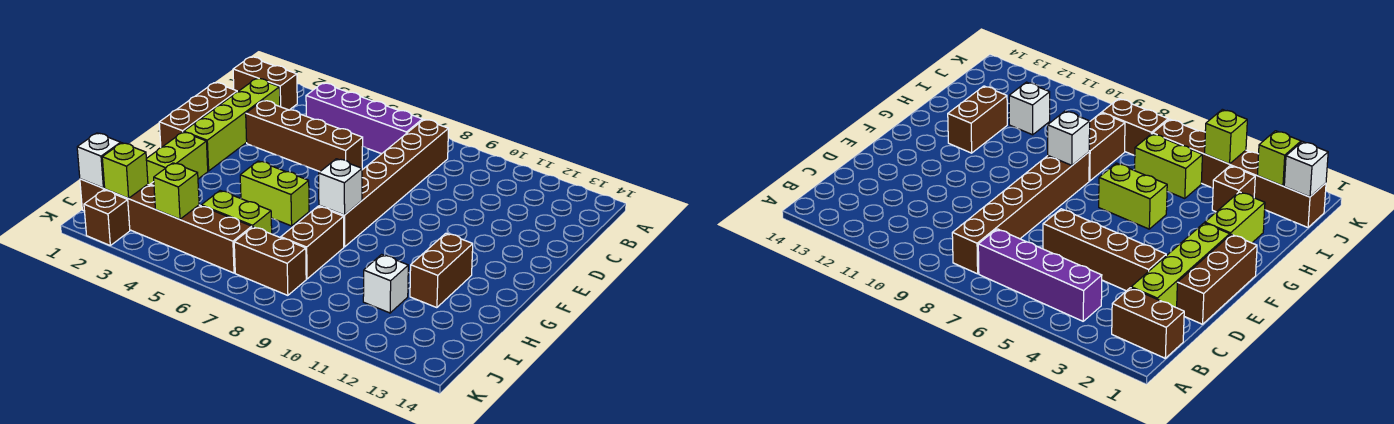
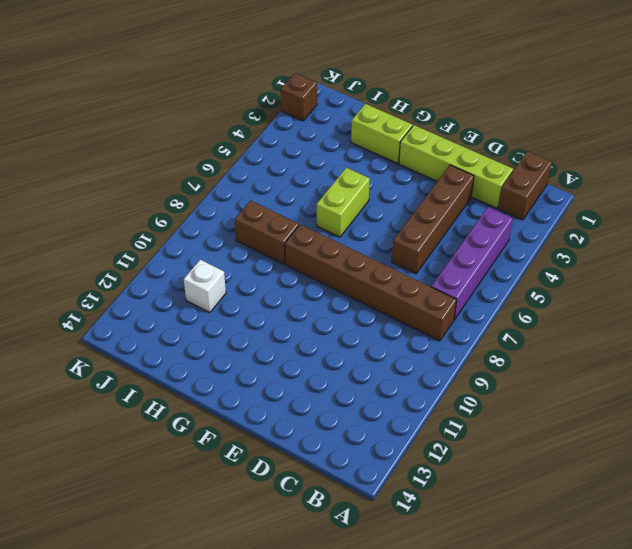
none -> brown 1x3 brick [159,83,237,148]
none -> brown 1x2 brick [410,233,473,308]
none -> brown 1x1 brick [1212,166,1255,212]

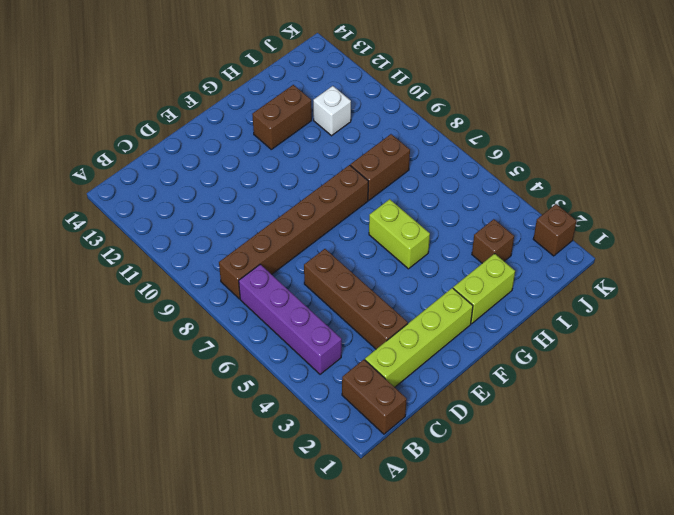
none -> brown 1x3 brick [159,83,237,148]
none -> lime 1x2 brick [201,191,272,234]
none -> brown 1x6 brick [80,179,252,273]

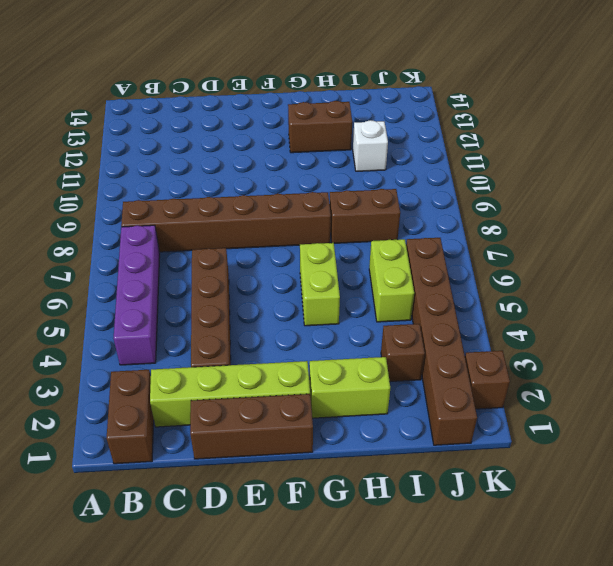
none -> brown 1x2 brick [234,227,306,295]
none -> white 1x1 brick [319,159,362,215]
none -> white 1x1 brick [77,133,121,188]

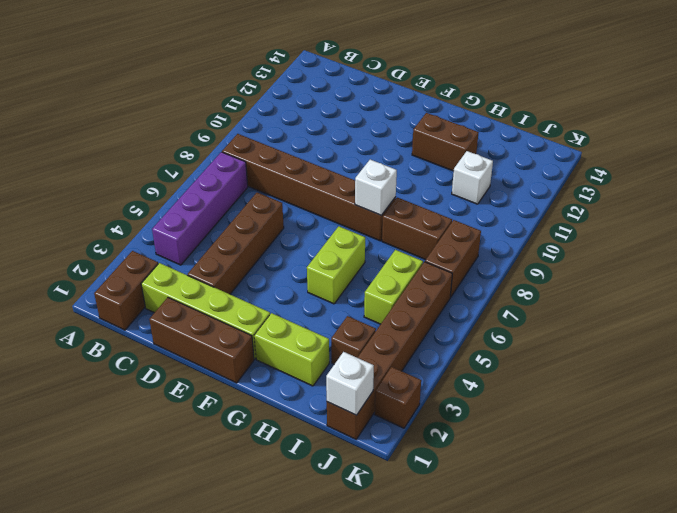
none -> lime 1x1 brick [102,143,148,198]
none -> lime 1x1 brick [154,163,199,219]

